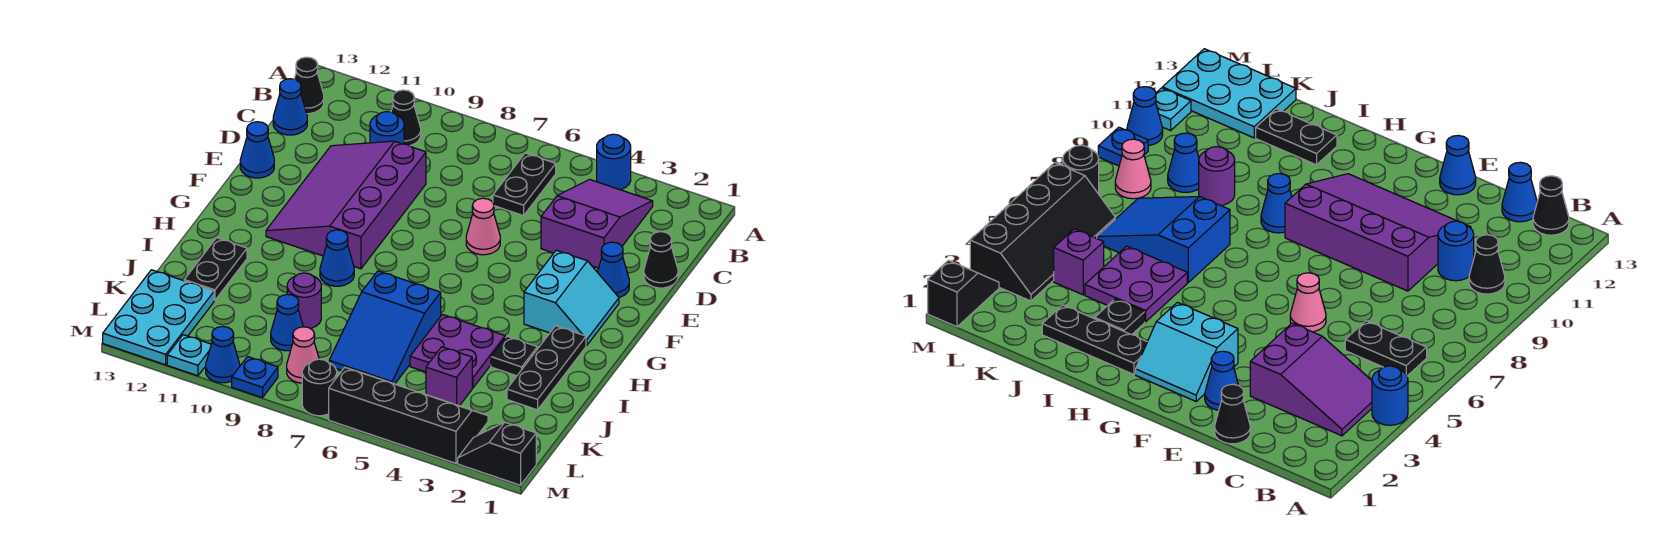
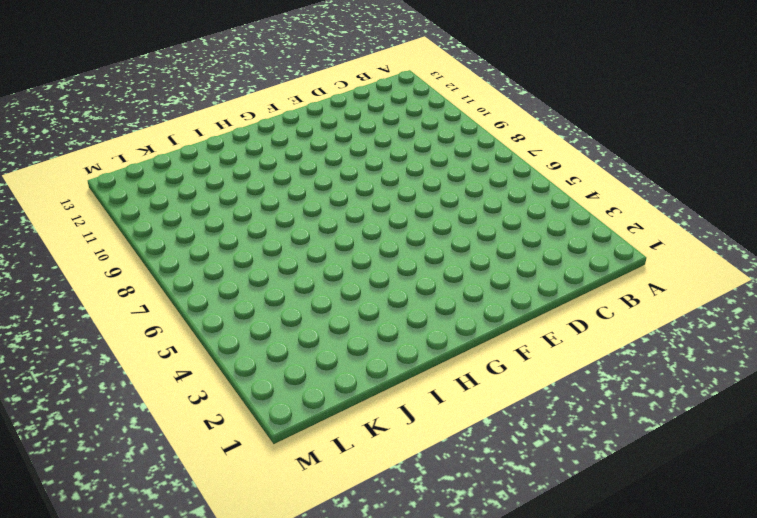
none -> blue 1x1 round brick [597,134,631,190]
none -> purple 2x3 slope [541,179,653,268]
none -> black 1x2 plate [493,153,556,216]
none -> black 1x1 cone [391,90,421,146]

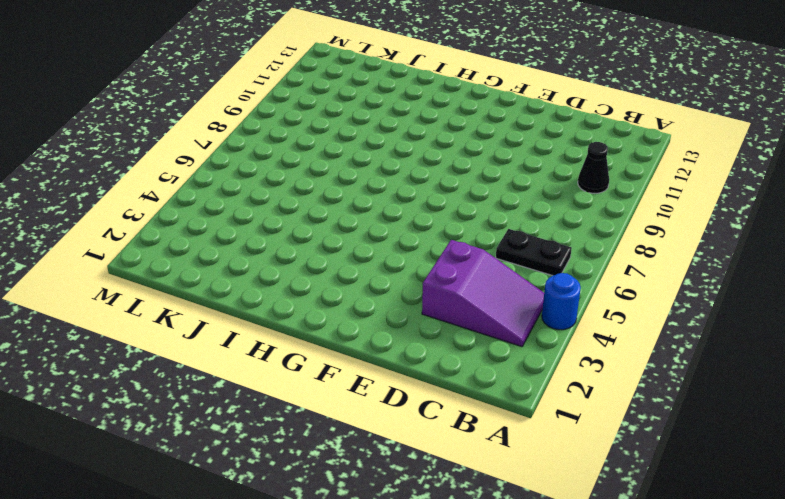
none -> black 1x1 cone [294,57,324,114]
none -> blue 1x1 round brick [370,112,404,144]
none -> blue 1x1 cone [273,79,307,135]
none -> black 1x1 cone [644,232,678,288]

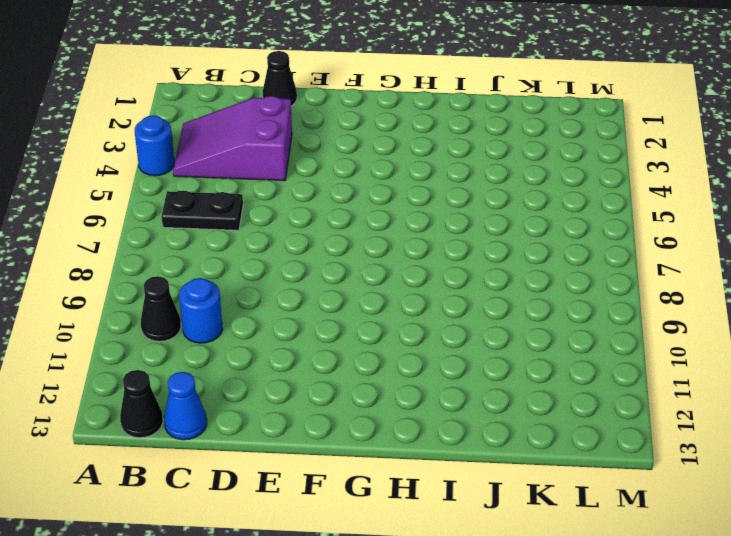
none -> purple 3x4 slope [266,141,426,269]
none -> blue 1x1 cone [598,242,629,298]
none -> pink 1x1 cone [466,198,500,255]
none -> blue 1x1 cone [240,122,274,178]

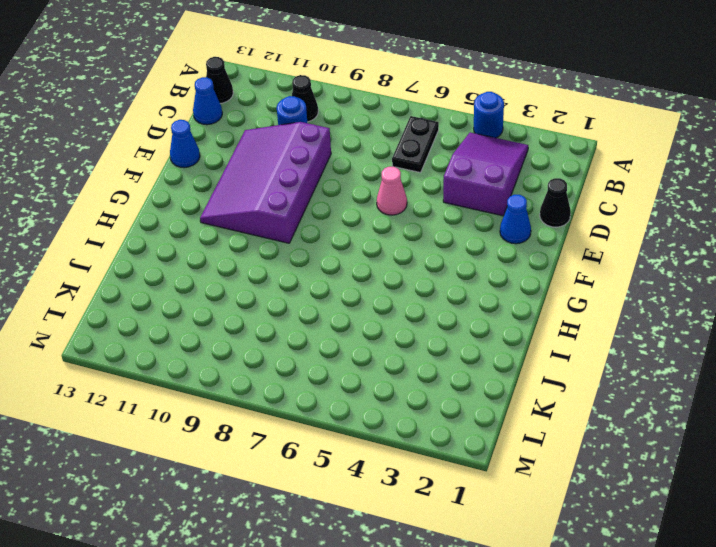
none -> cyan 2x2 slope [524,250,619,345]
none -> black 1x3 plate [507,326,586,410]
none -> blue 1x1 cone [320,230,354,286]
none -> black 1x1 plate [491,336,537,376]

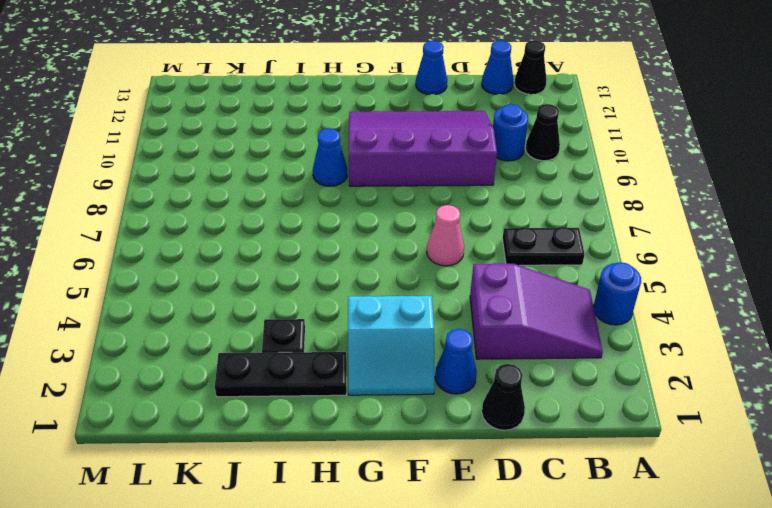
none -> purple 2x2 plate [410,314,505,388]
none -> blue 2x3 slope [329,271,441,384]
none -> black 1x2 plate [184,238,247,300]
none -> purple 1x1 round brick [287,273,321,329]

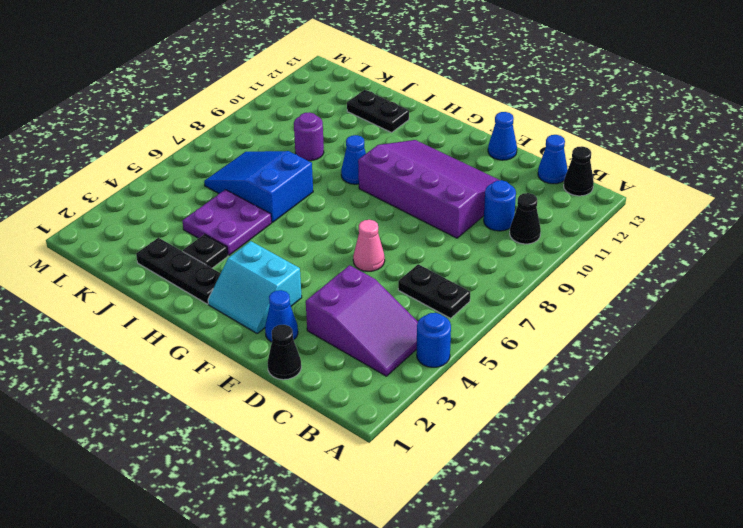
none -> purple 1x1 brick [426,347,472,406]
none -> blue 1x1 cone [271,294,303,351]
none -> cyan 2x3 plate [103,270,214,365]
none -> black 2x4 slope [329,367,488,463]

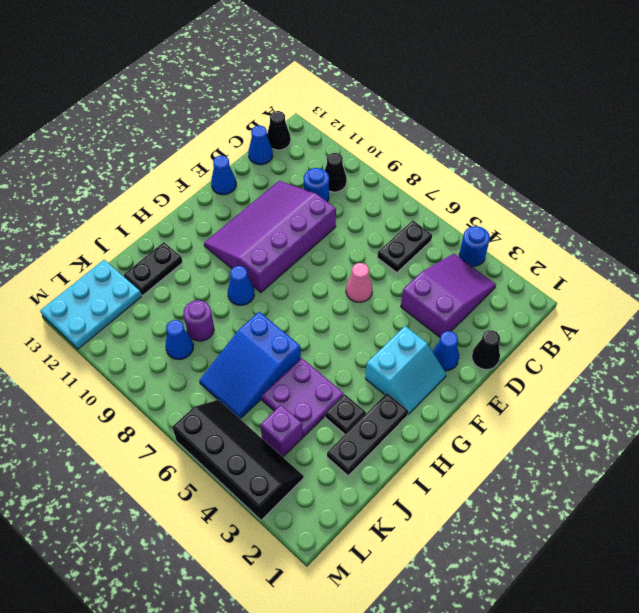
none -> pink 1x1 cone [287,327,319,383]
none -> black 1x2 slope [458,422,536,485]
none -> black 1x1 round brick [302,359,337,416]
none -> blue 1x1 plate [232,357,278,398]

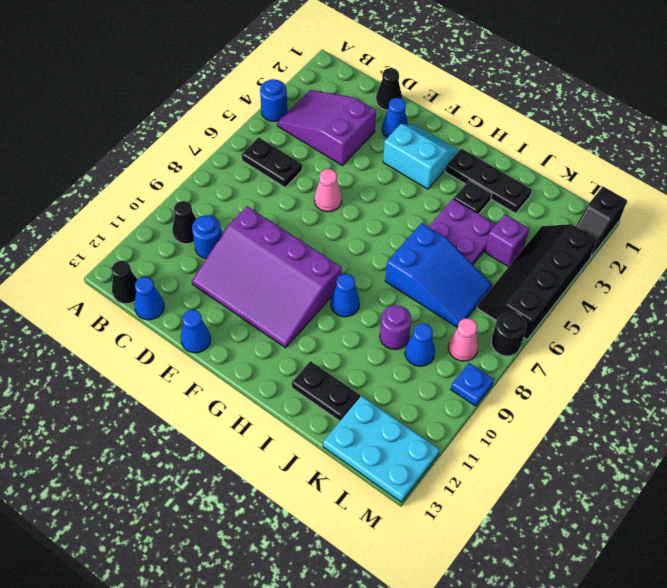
none -> blue 1x1 cone [206,326,240,383]
none -> cyan 1x1 plate [167,335,211,376]

